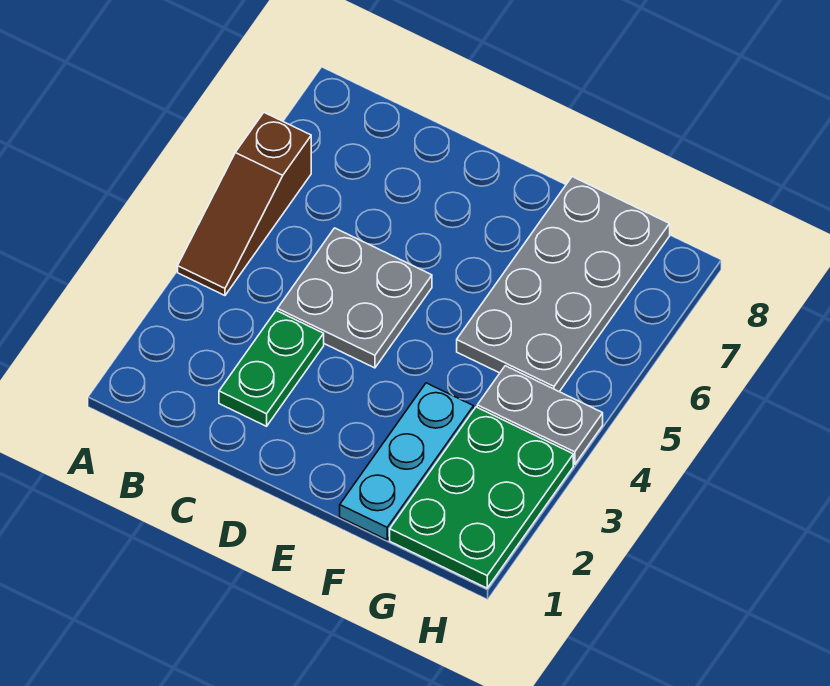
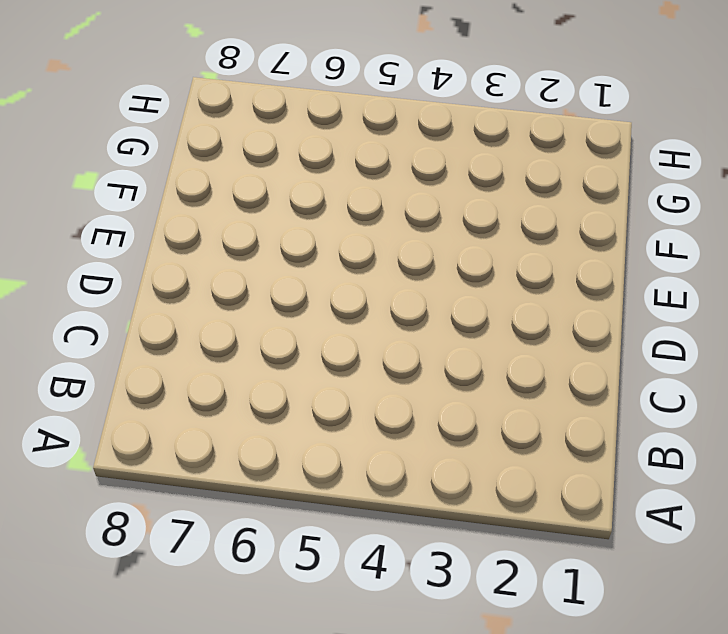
none -> brown 1x3 slope [178,113,311,295]
none -> green 1x2 plate [219,311,324,426]

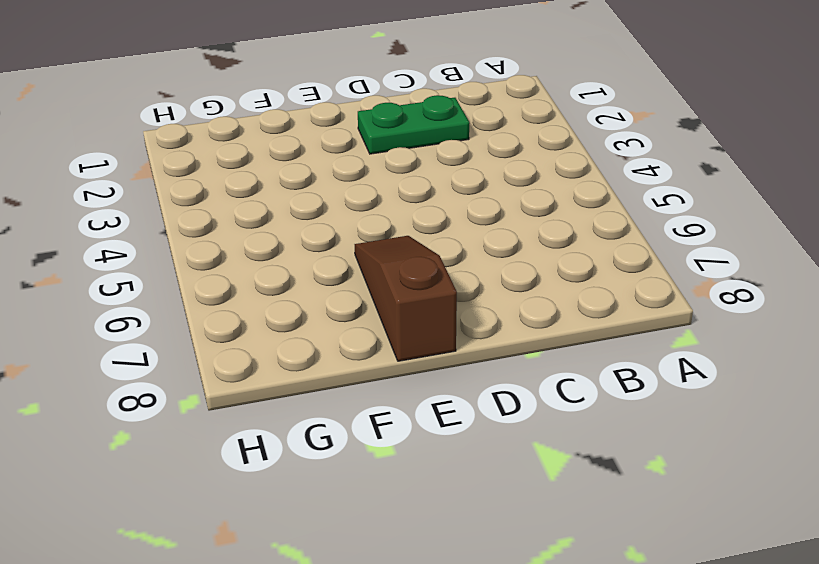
green 1x2 plate [358,95,469,154] -> green 1x2 plate turned to [219,311,324,426]
brown 1x3 slope [355,236,457,361] -> brown 1x3 slope moved to [178,113,311,295]
none -> grey 2x2 plate [277,228,432,368]
none -> cyan 1x3 plate [340,383,474,540]

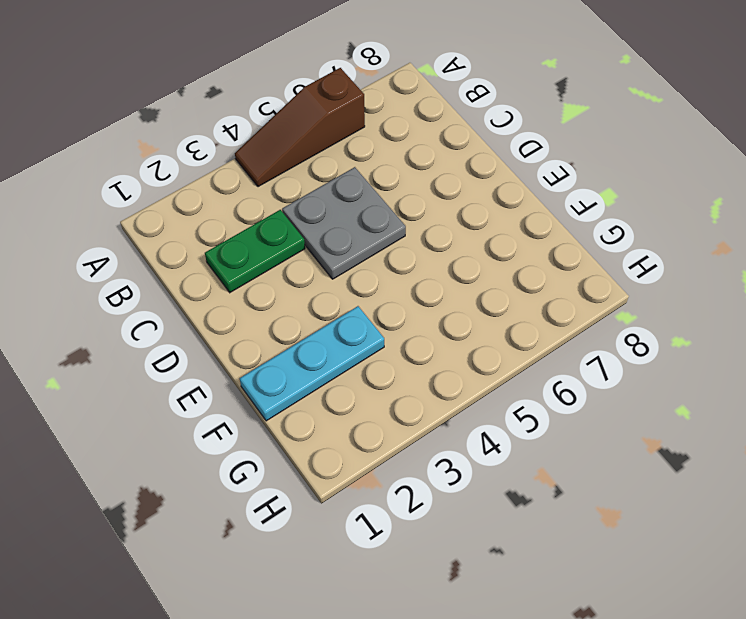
none -> grey 2x4 plate [457,177,670,392]
none -> green 2x3 plate [390,407,573,588]

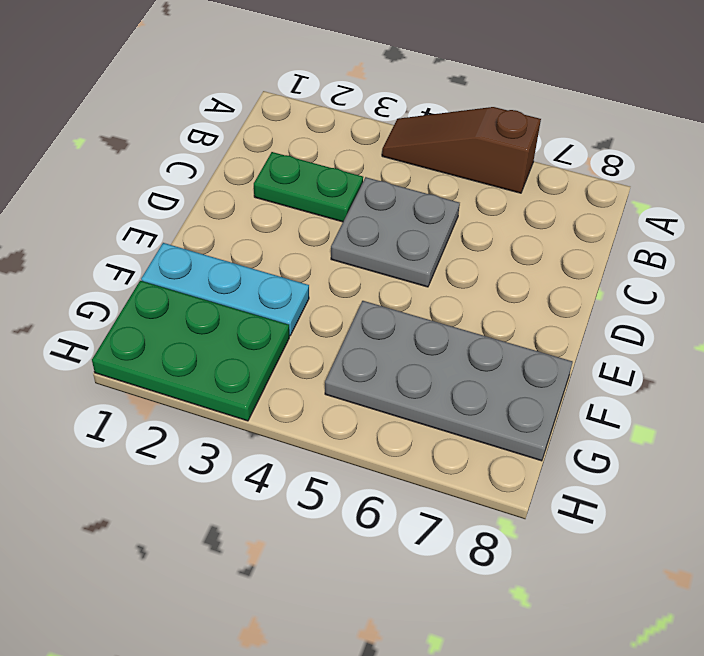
none -> grey 1x2 plate [477,366,603,464]

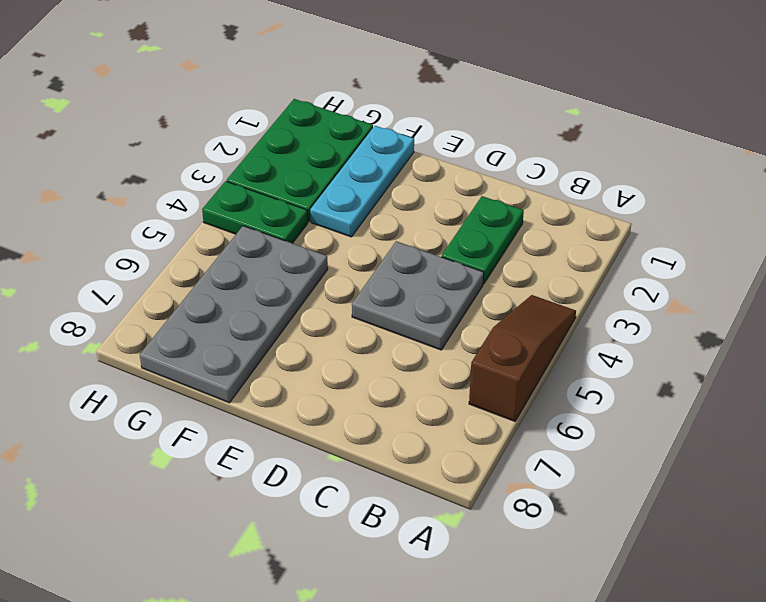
green 1x2 plate [202,181,308,243] -> grey 1x2 plate [477,366,603,464]

